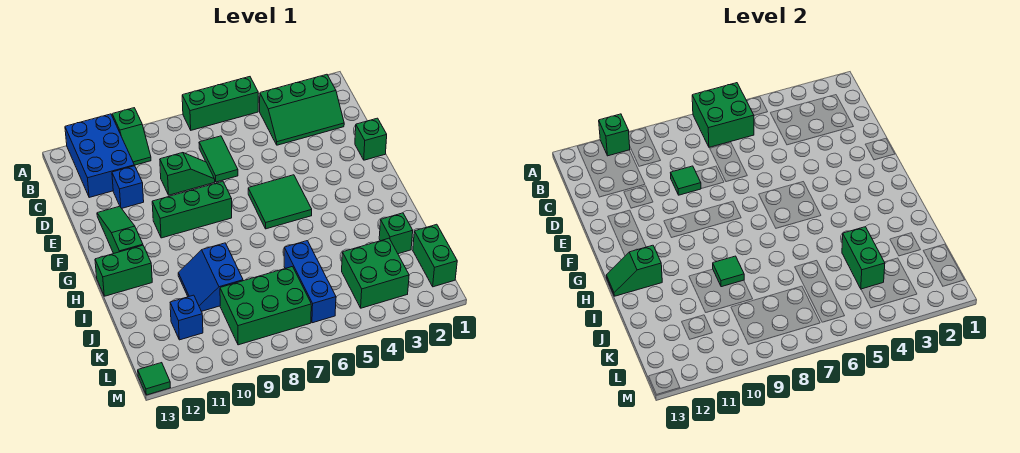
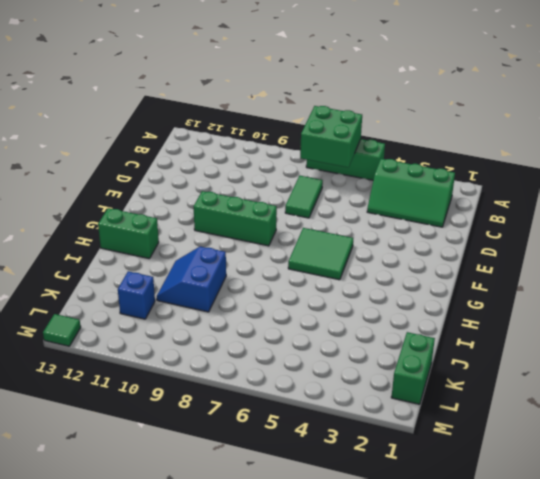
none -> green 1x2 slope [112,108,151,165]
none -> blue 2x3 brick [65,114,134,198]
none -> green 1x2 slope [160,153,215,195]

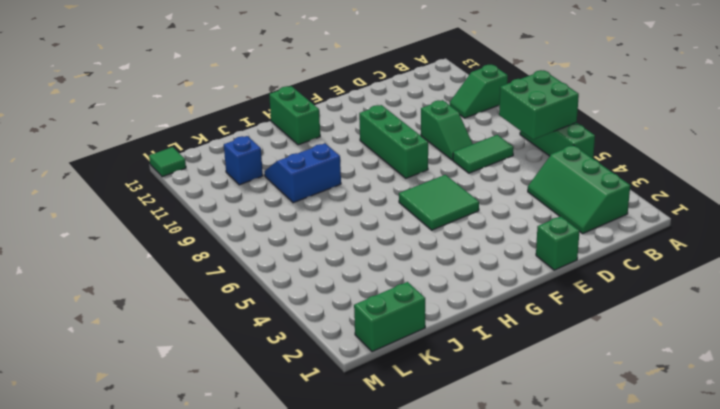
none -> blue 2x3 brick [65,114,134,198]
none -> blue 1x1 brick [112,166,144,208]
none -> green 1x3 slope [97,206,143,254]

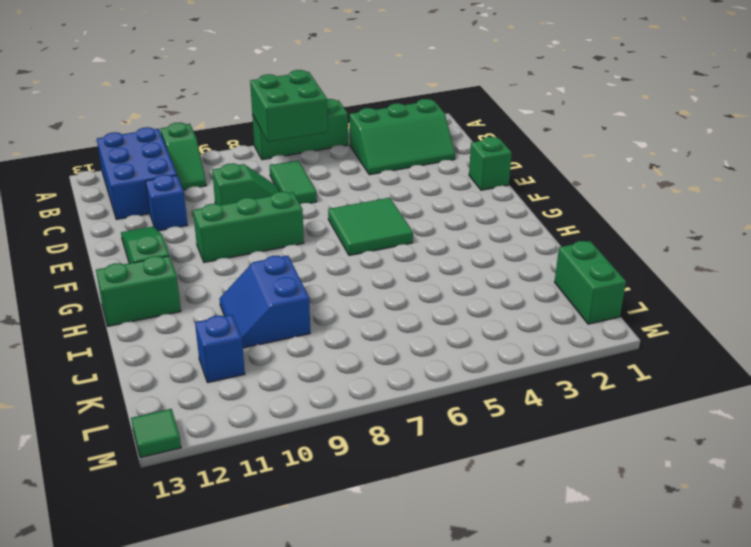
none -> green 1x1 brick [379,213,413,254]
none -> blue 1x3 brick [284,241,336,323]
none -> green 2x2 brick [342,238,409,308]

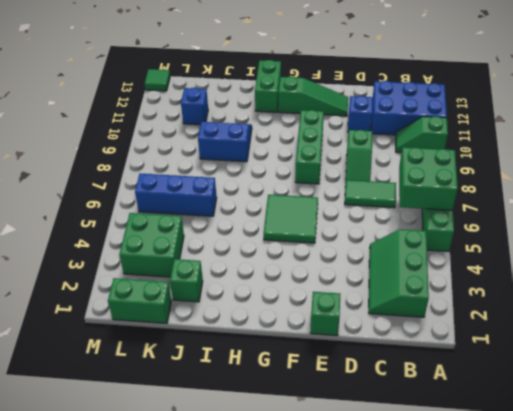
none -> green 2x3 brick [220,267,311,345]
none -> green 1x1 brick [599,114,630,156]
none -> green 1x1 tile [671,166,701,195]

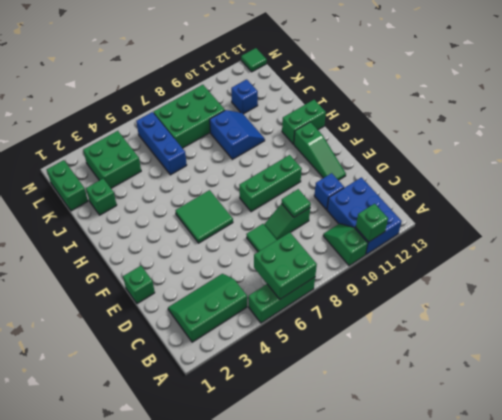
none -> green 1x2 slope [606,245,662,296]
none -> green 1x1 tile [713,256,744,287]
none -> green 1x2 brick [842,227,885,289]

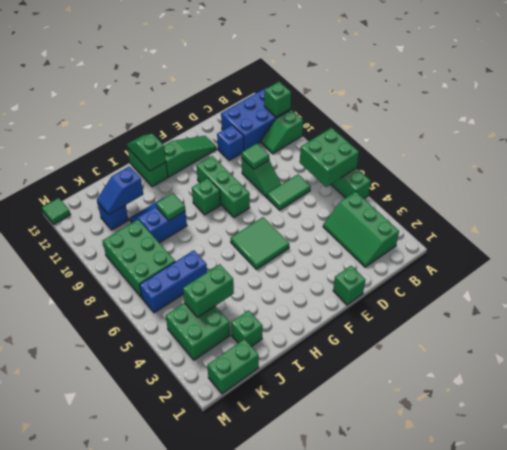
green 1x1 brick [192,178,221,215] -> none
blue 1x2 slope [97,166,143,215] -> none

